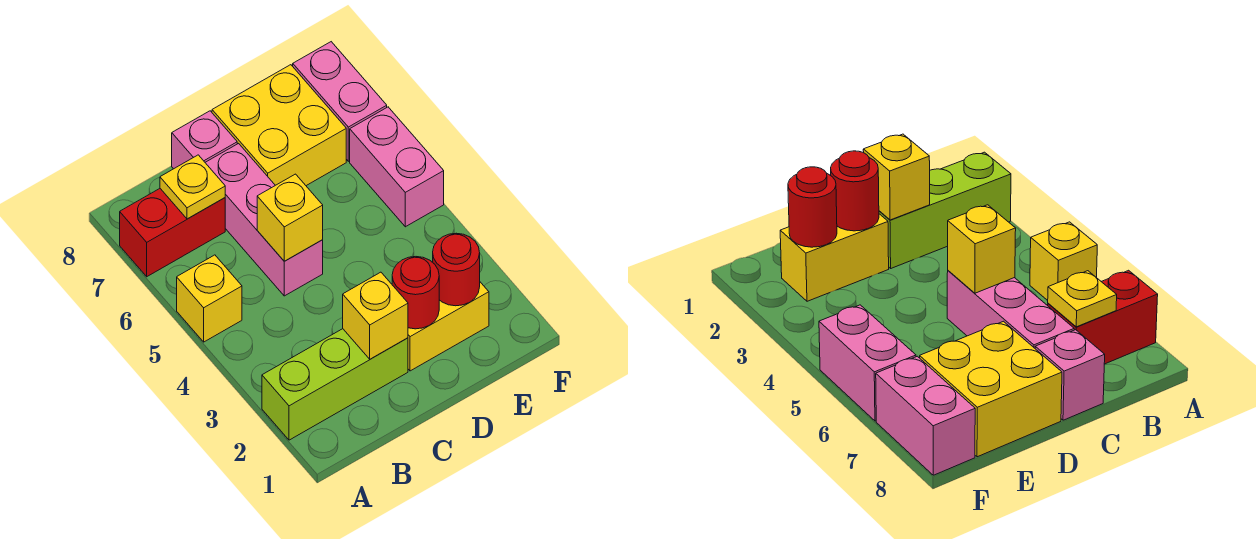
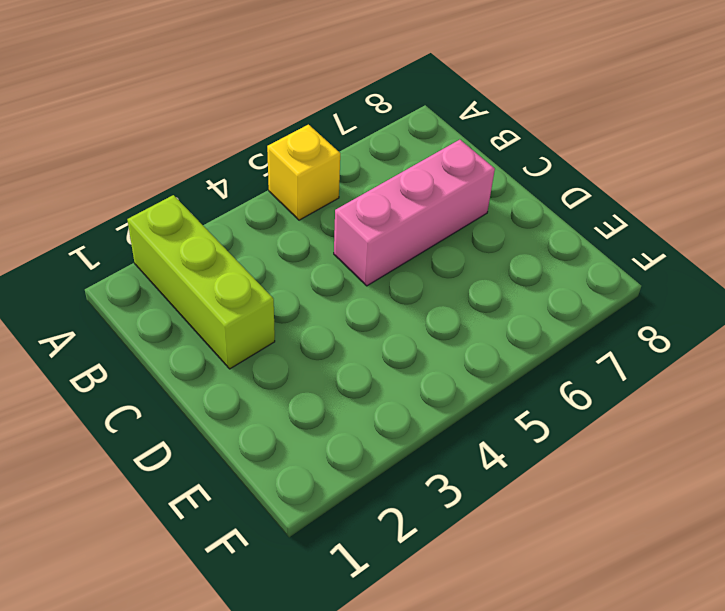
none -> red 1x2 brick [120,189,225,277]
none -> pink 1x1 brick [172,111,237,169]
none -> yellow 1x2 brick [408,282,489,371]

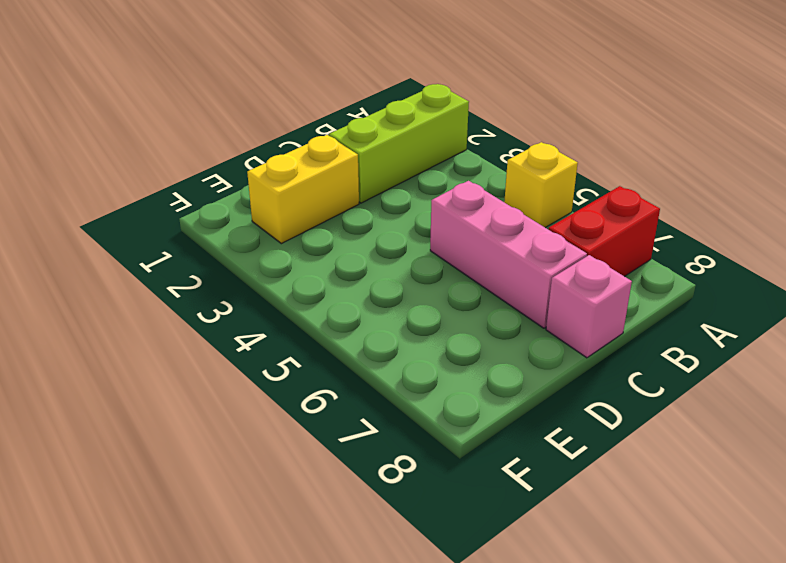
none -> yellow 2x2 brick [212,65,346,186]
none -> pink 1x2 brick [350,107,444,227]
none -> pink 1x2 brick [293,42,387,161]

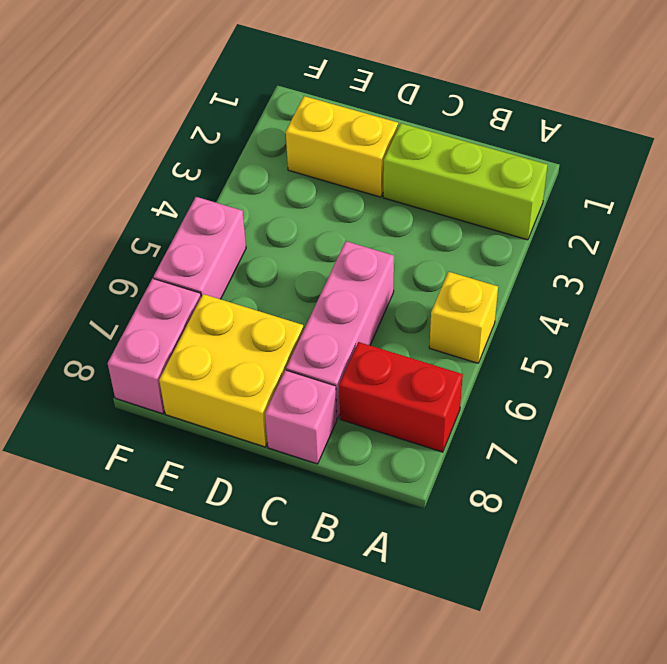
none -> yellow 1x1 plate [160,155,225,219]
none -> yellow 1x1 brick [343,272,408,359]
none -> yellow 1x1 brick [257,174,323,261]

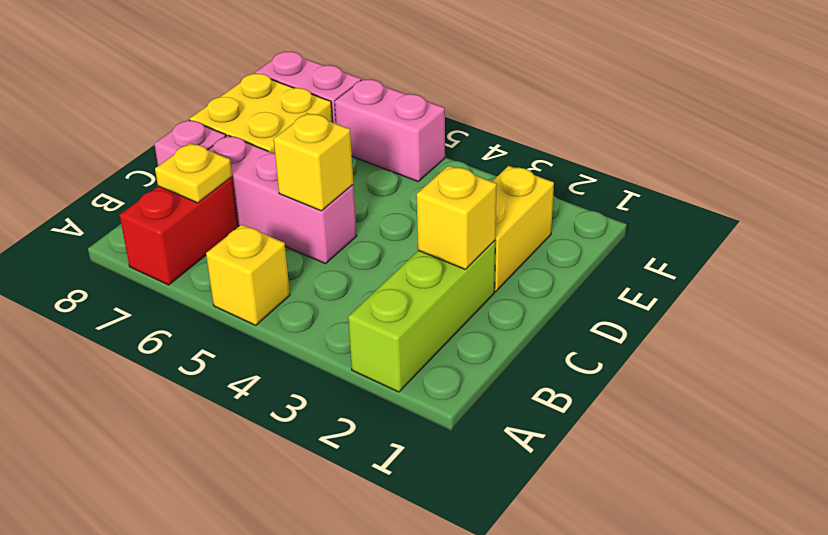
none -> red 1x1 round brick [392,257,439,329]
none -> red 1x1 round brick [433,233,480,306]

